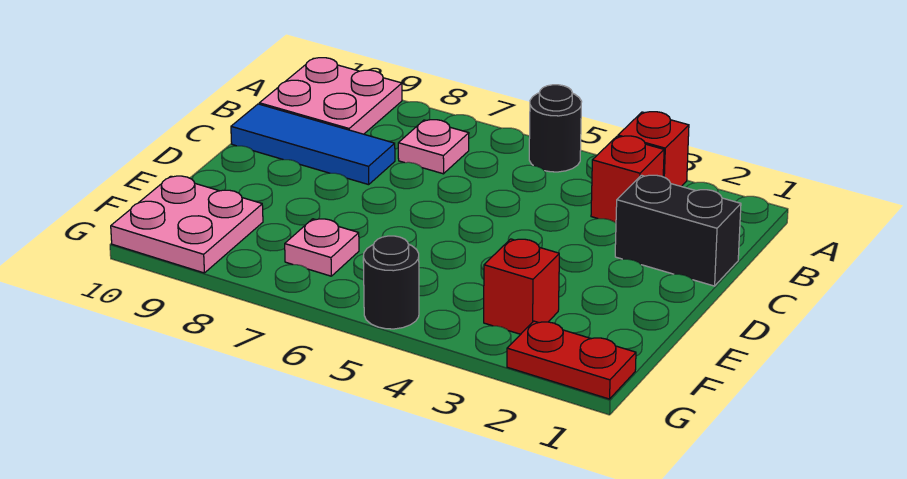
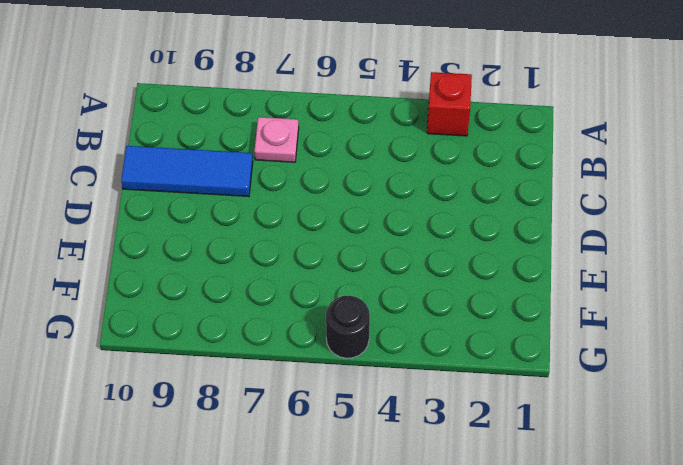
none -> black 1x1 round brick [529,85,582,172]
none -> pink 2x2 plate [259,58,402,134]
none -> red 1x1 brick [591,136,664,223]

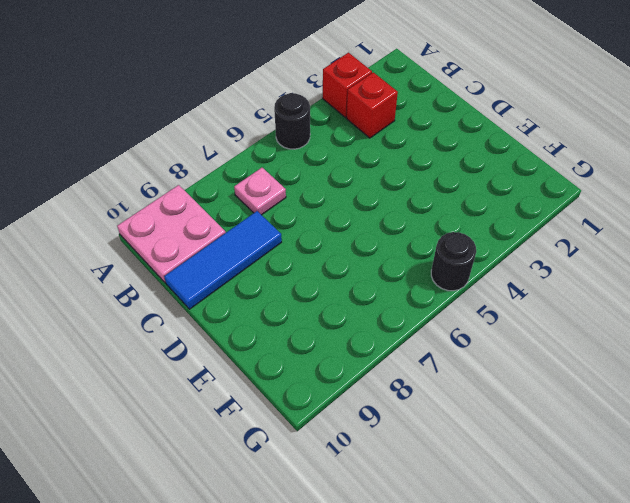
none -> black 1x2 brick [615,175,741,286]
none -> red 1x1 brick [484,239,559,334]
none -> pink 1x1 plate [285,219,359,276]

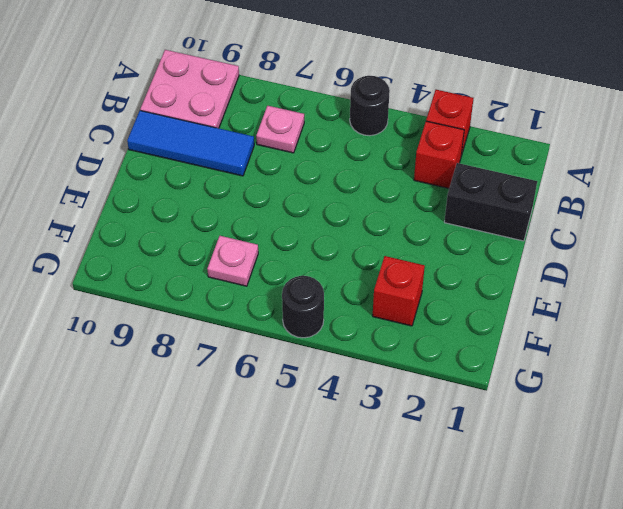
none -> pink 2x2 plate [111,176,263,273]
none -> red 1x2 plate [507,321,636,399]

